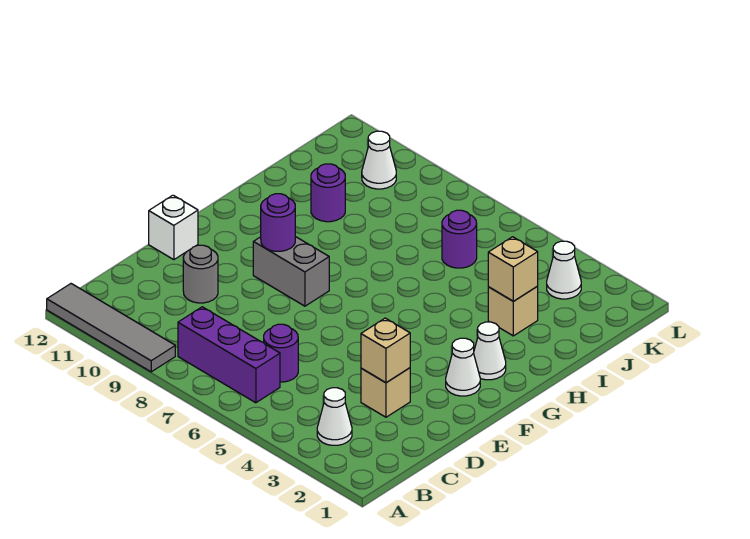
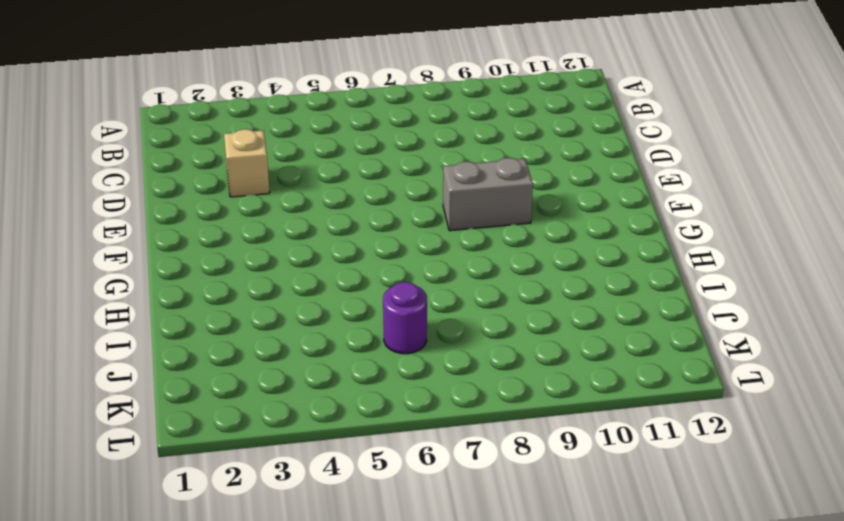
none -> grey 1x4 tile [47,284,175,372]
none -> white 1x1 cone [317,388,352,445]
none -> purple 1x3 brick [178,307,280,403]

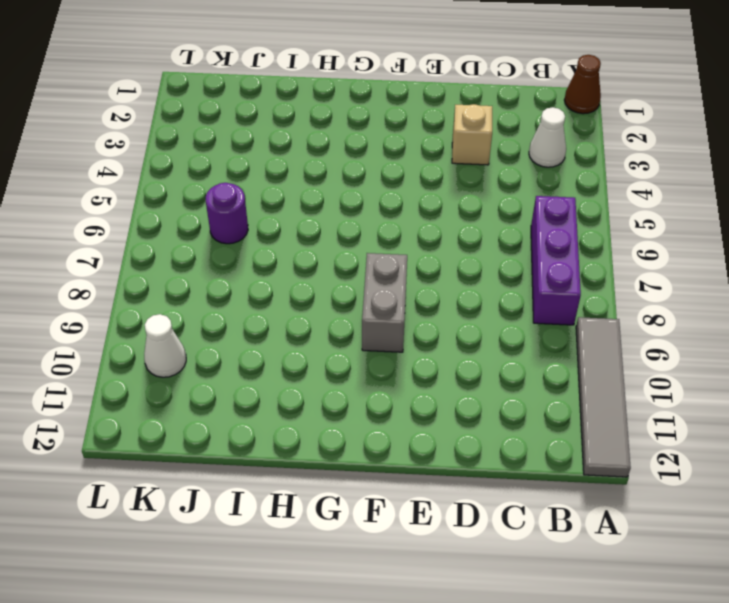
brown 1x1 cone [564,55,601,114] -> none
none -> purple 1x1 round brick [264,324,298,382]
none -> grey 1x1 round brick [183,245,218,303]
none -> white 1x1 brick [149,195,198,260]

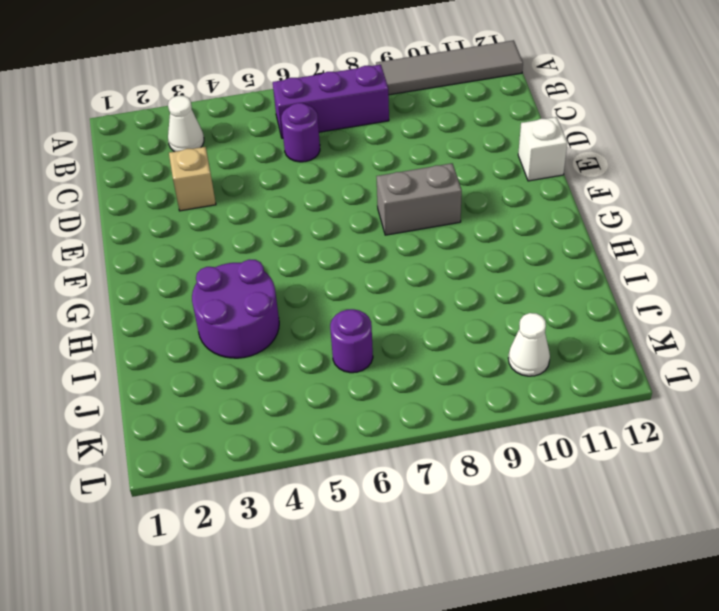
purple 2x2 round brick [192,260,279,358] -> tan 1x1 brick [488,286,538,336]
none -> grey 1x1 round brick [183,245,218,303]
none -> white 1x1 cone [446,338,480,396]
none -> white 1x1 cone [474,322,506,380]

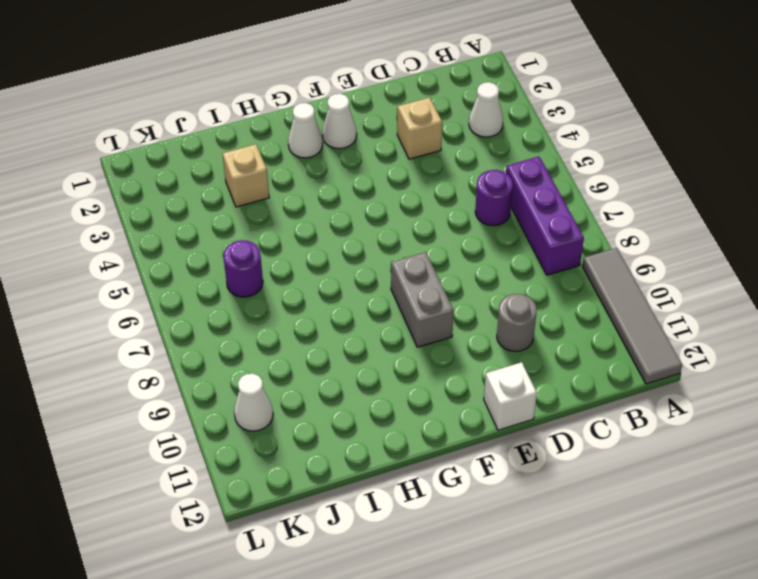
none -> purple 1x1 round brick [311,164,345,222]
none -> white 1x1 cone [547,241,581,299]
none -> tan 1x1 brick [361,318,410,383]

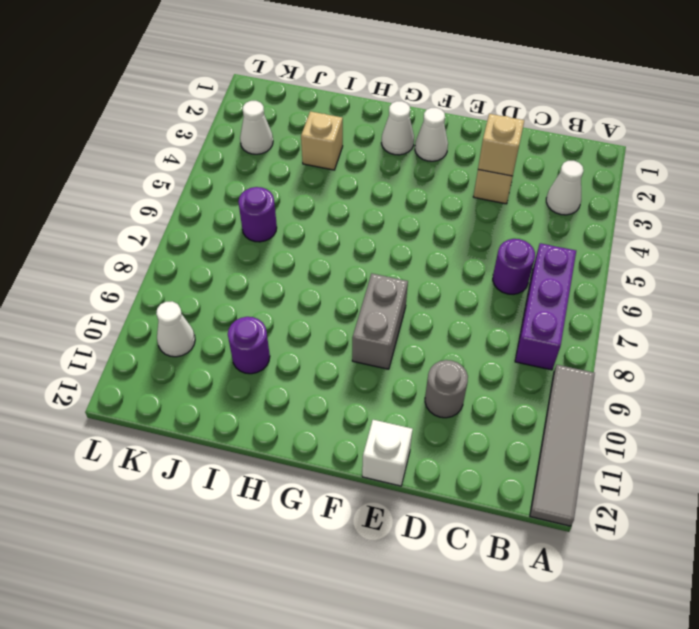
none -> purple 1x1 round brick [261,194,295,251]
none -> tan 1x1 brick [488,237,538,301]

